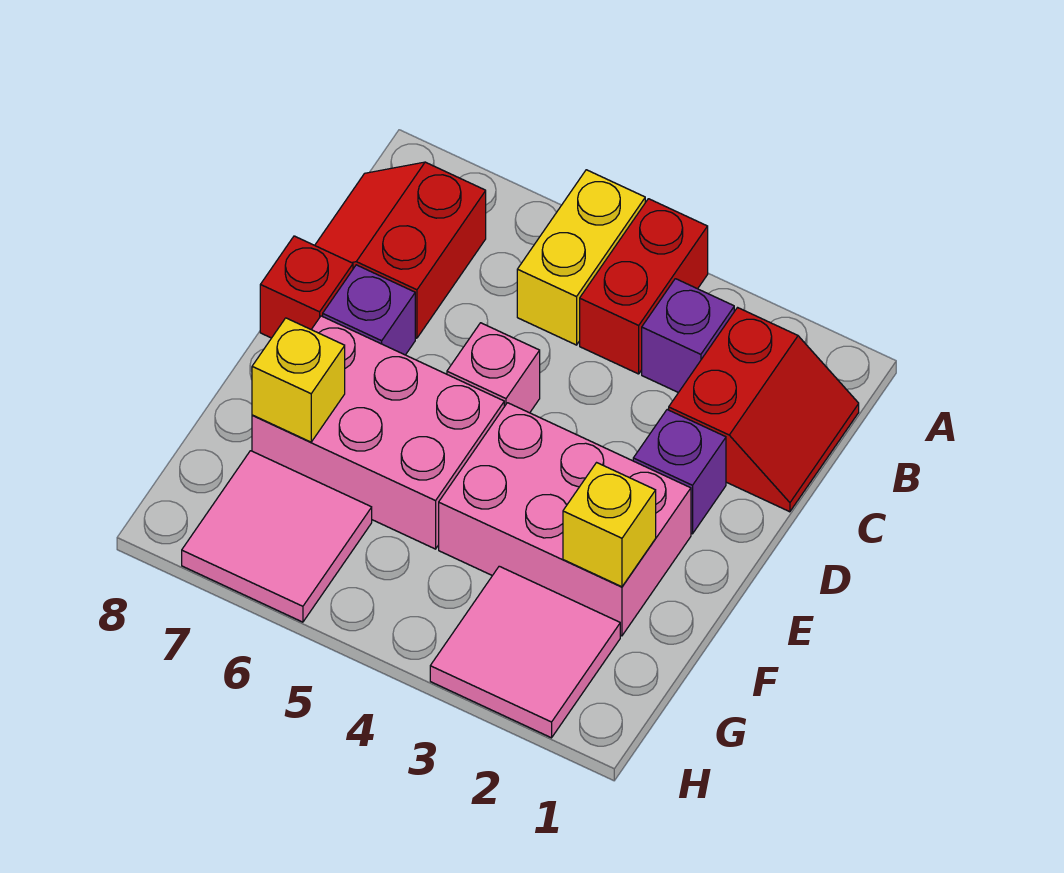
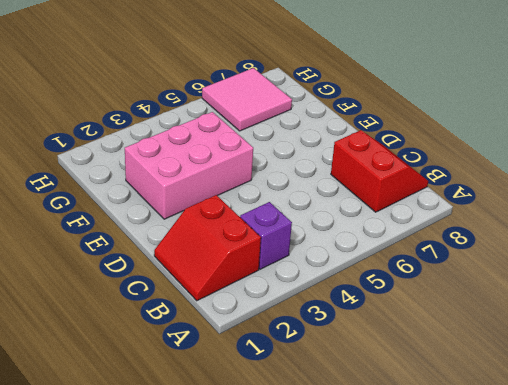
none -> red 1x2 brick [580,199,708,374]
none -> yellow 1x2 brick [517,170,645,345]
none -> purple 1x1 brick [633,410,726,534]

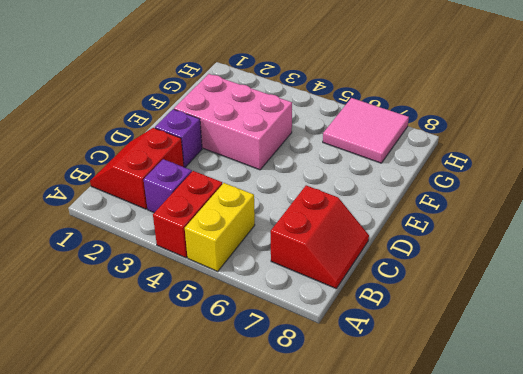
none -> pink 1x1 brick [447,323,540,413]
none -> purple 1x1 brick [323,265,415,355]
none -> red 1x1 brick [260,236,353,338]

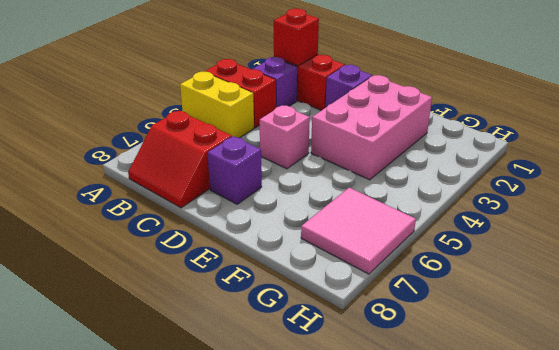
red 1x1 brick [274,9,319,66] -> red 1x1 brick moved to [260,236,353,338]
none -> pink 2x3 brick [252,316,504,549]
none -> pink 2x2 tile [430,566,620,738]
none -> yellow 1x1 brick [563,463,656,587]

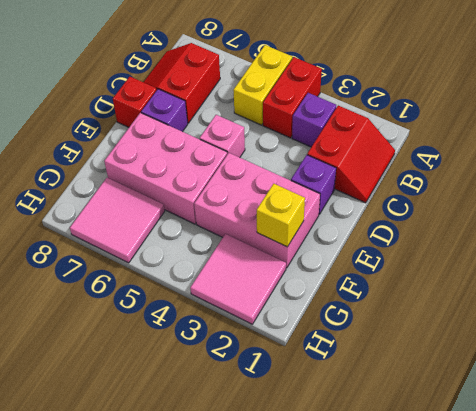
none -> yellow 1x1 brick [252,318,345,442]

